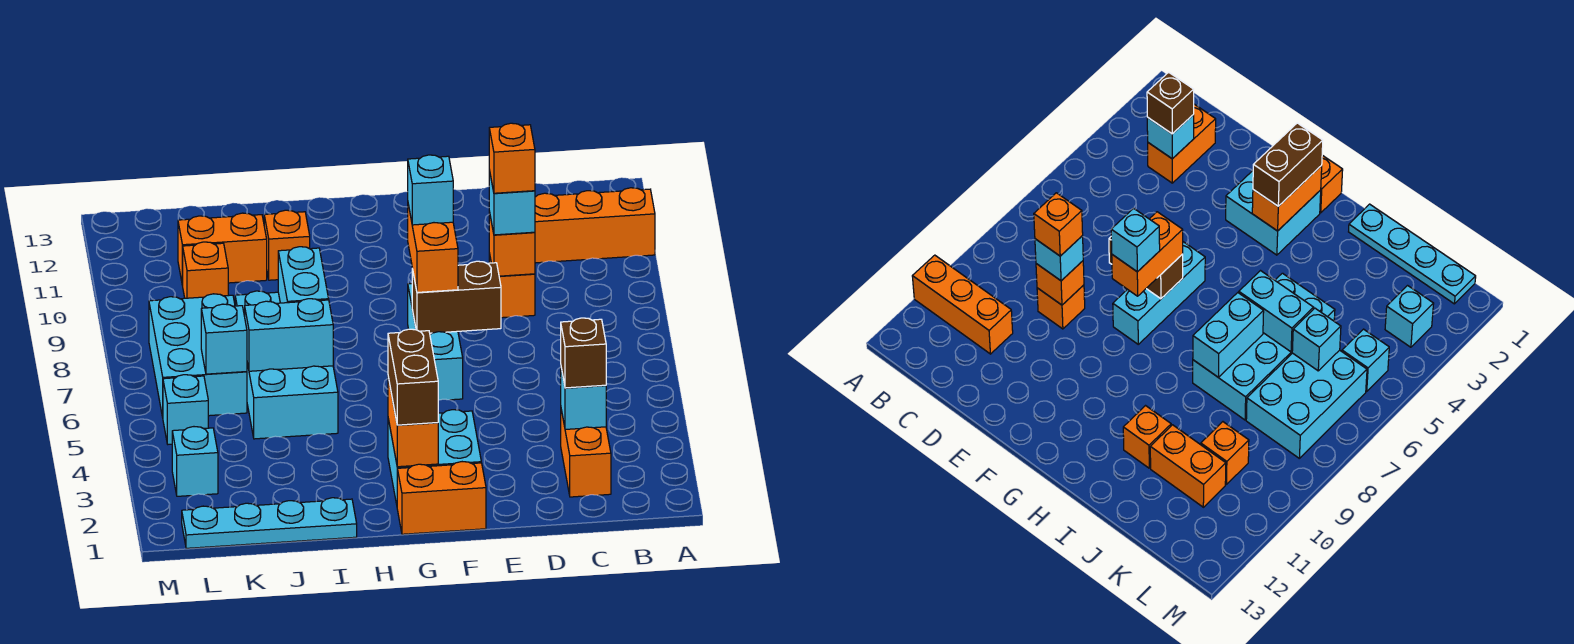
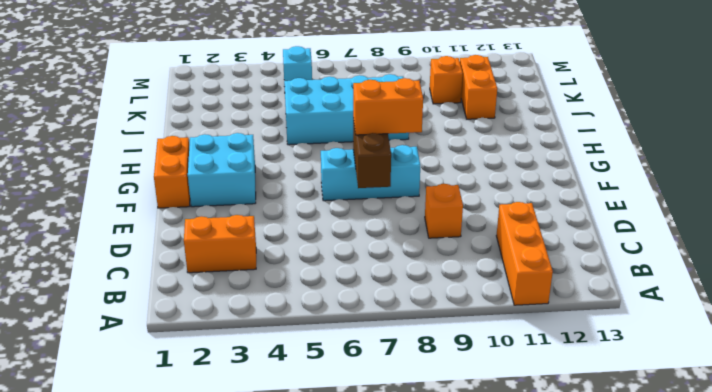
none -> cyan 1x4 plate [182,498,357,548]
none -> orange 1x1 brick [264,210,310,280]
none -> cyan 2x3 brick [149,294,247,417]

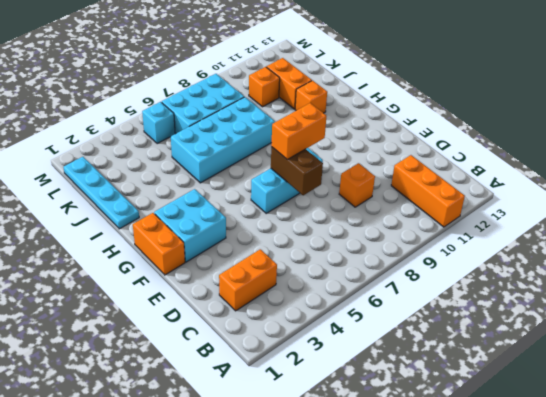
none -> cyan 1x1 brick [172,427,218,496]
none -> cyan 1x1 brick [561,368,606,429]
none -> orange 1x1 brick [489,212,535,276]

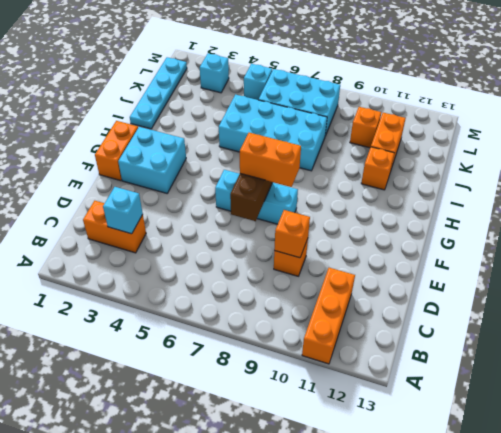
none -> orange 1x2 brick [388,377,438,467]
none -> cyan 1x2 brick [245,299,333,371]
none -> cyan 1x2 brick [278,247,329,303]

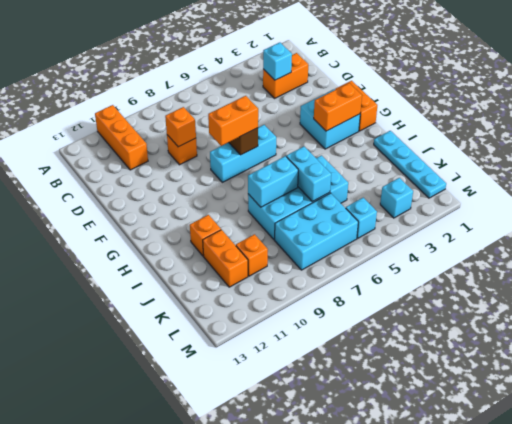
none -> cyan 1x1 brick [201,304,247,374]
none -> brown 1x1 brick [561,318,606,388]
none -> cyan 1x1 brick [489,170,535,235]

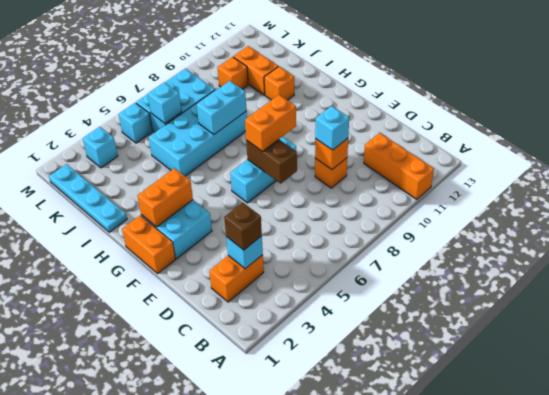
none -> cyan 1x2 brick [245,299,333,371]
none -> brown 1x2 brick [388,329,438,425]
none -> orange 1x1 brick [489,123,535,193]

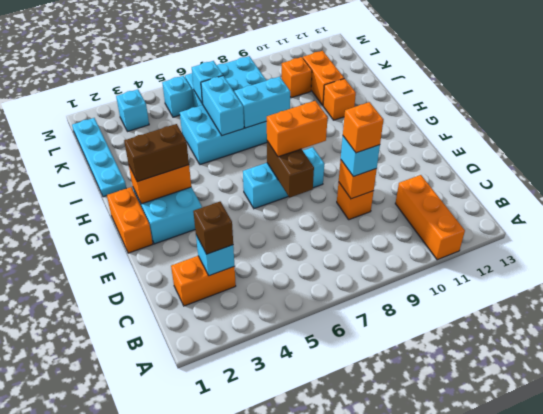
none -> cyan 1x1 brick [408,155,453,225]

